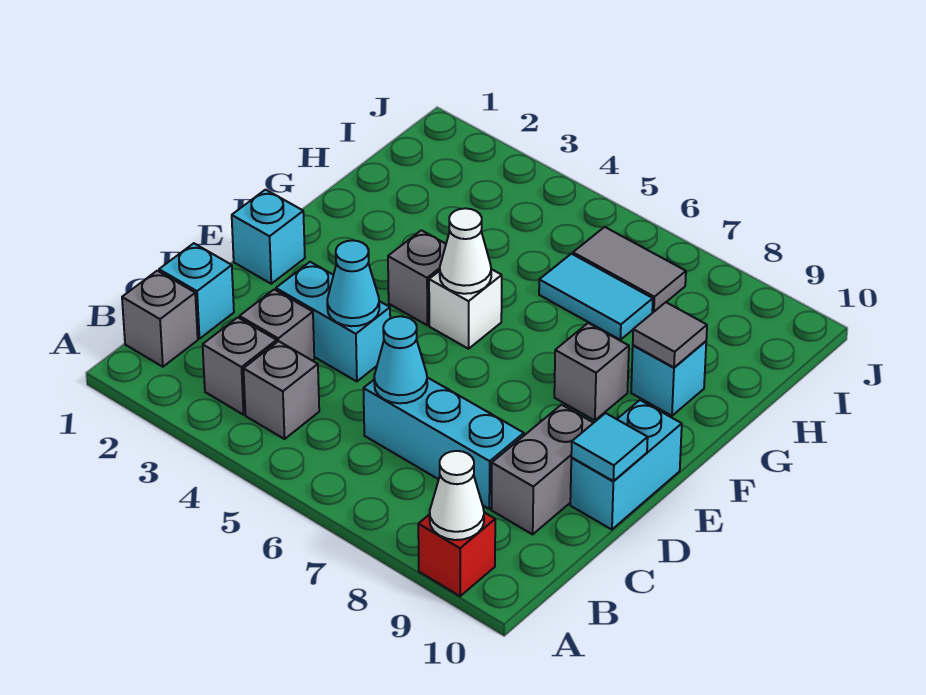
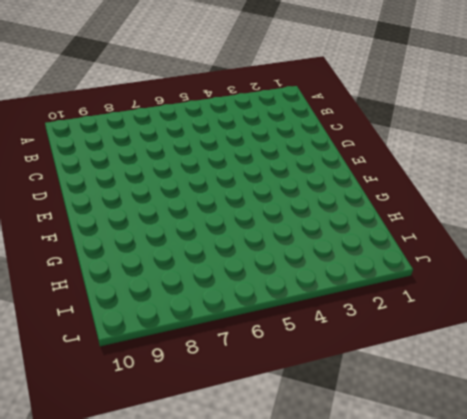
none -> red 1x1 brick [418,512,495,596]
none -> grey 1x1 brick [122,271,198,367]
none -> grey 1x1 brick [203,317,277,415]

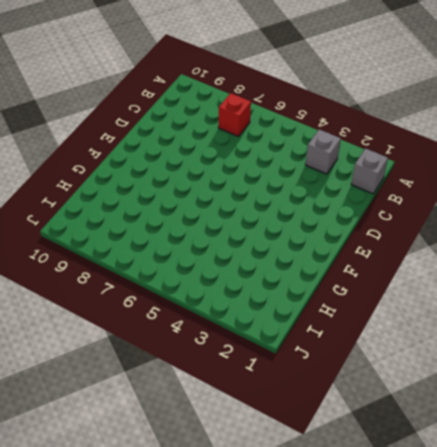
red 1x1 brick [218,93,251,136] -> red 1x1 brick moved to [418,512,495,596]
none -> grey 1x1 brick [244,341,319,439]
none -> cyan 1x1 brick [159,243,234,339]
none -> grey 1x1 brick [239,290,314,361]

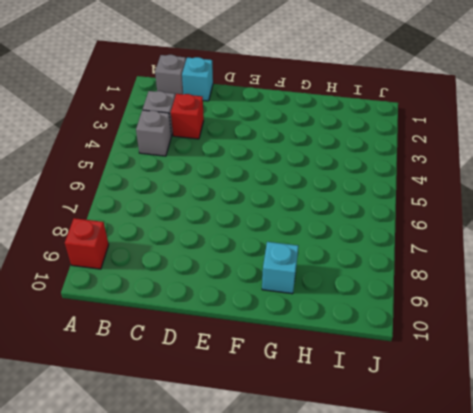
red 1x1 brick [171,94,204,139] -> grey 1x1 brick [239,290,314,361]
none -> cyan 1x3 brick [363,377,524,509]
none -> grey 1x2 brick [491,405,593,534]
none -> cyan 1x2 brick [276,262,390,381]

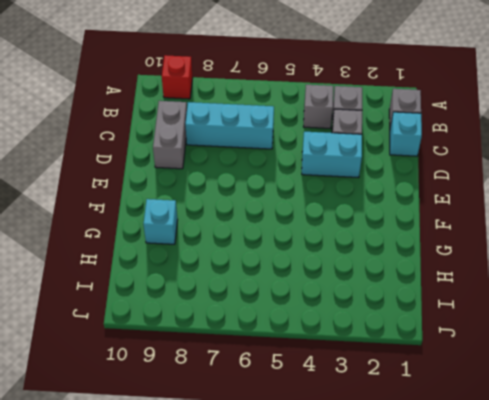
none -> cyan 1x2 brick [570,400,682,530]
none -> cyan 1x1 brick [232,190,305,284]
none -> grey 1x1 brick [388,230,446,325]

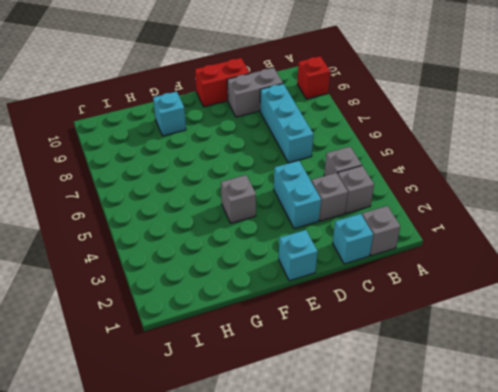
red 1x2 brick [195,58,250,107] -> cyan 1x2 brick [570,400,682,530]
none -> white 1x1 brick [429,269,502,349]
none -> grey 1x1 brick [554,323,629,420]
none -> cyan 1x2 tile [539,254,653,340]

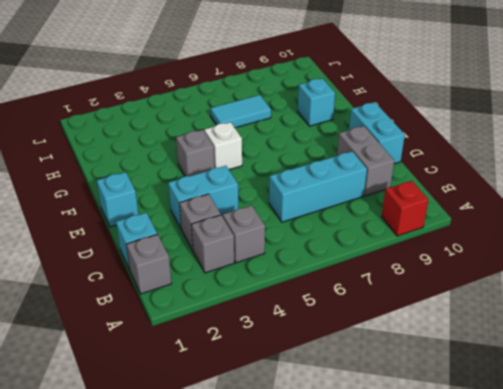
none -> grey 1x1 brick [554,323,629,420]
none -> grey 1x2 tile [573,227,686,312]
none -> white 1x1 cone [430,451,484,540]

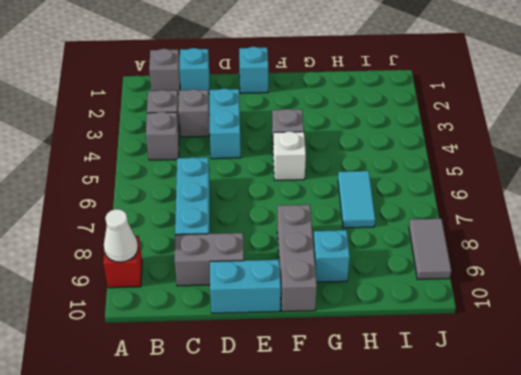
grey 1x3 brick [277,205,317,312] -> grey 1x1 brick [554,323,629,420]
grey 1x2 tile [409,219,451,279] -> grey 1x2 tile moved to [573,227,686,312]
none -> cyan 1x1 cone [374,316,427,403]
none -> cyan 1x1 cone [327,240,379,326]
none -> cyan 1x1 tile [571,413,648,481]

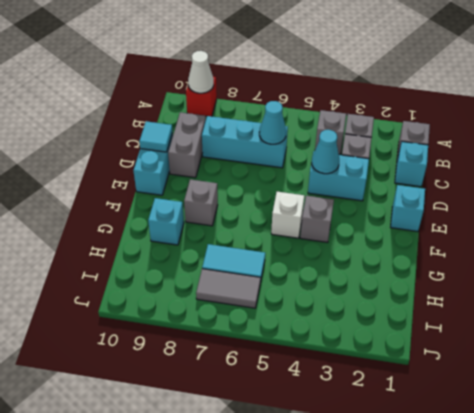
none -> white 1x1 cone [440,208,491,294]
none -> grey 1x1 tile [633,302,707,367]

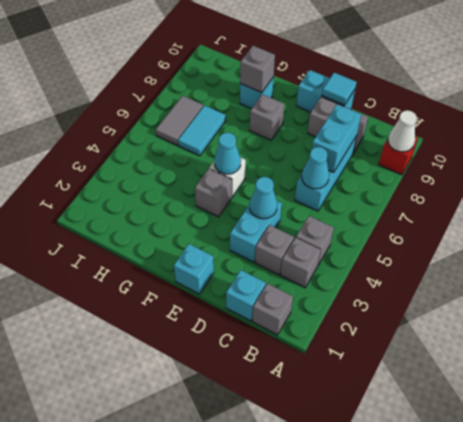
cyan 1x2 brick [312,104,361,172] -> none
cyan 1x1 cone [214,133,241,174] -> white 1x1 cone [440,208,491,294]
grey 1x1 brick [240,46,275,93] -> grey 1x1 tile [633,302,707,367]

